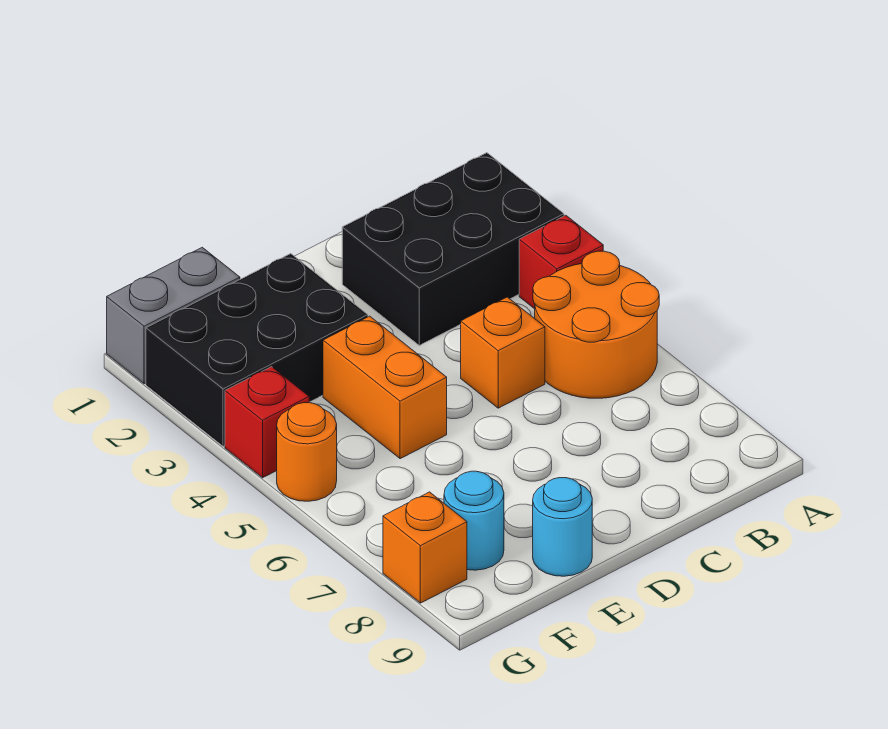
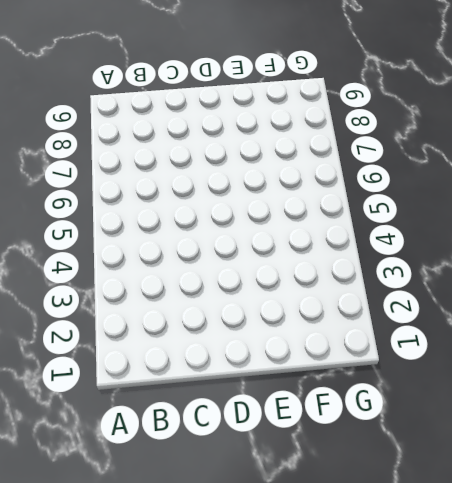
none -> black 2x3 brick [342,153,564,345]
none -> red 1x1 brick [519,215,603,309]
none -> orange 2x2 round brick [533,251,659,398]

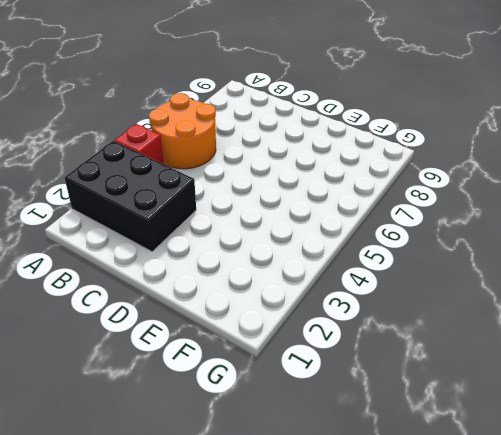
none -> orange 1x1 brick [461,297,545,408]
none -> black 2x3 brick [146,254,368,446]
none -> orange 1x2 brick [323,316,447,459]

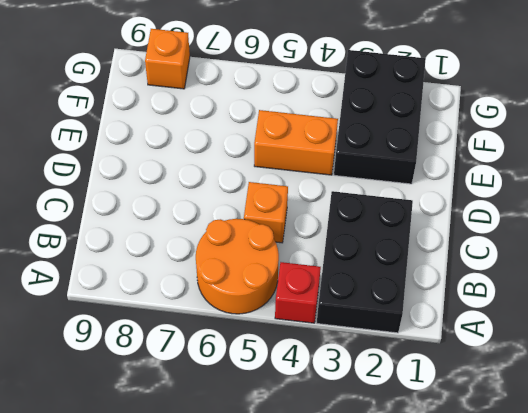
none -> cyan 1x1 round brick [533,478,592,576]
none -> grey 1x2 brick [107,247,240,384]
none -> cyan 1x1 round brick [444,471,504,570]

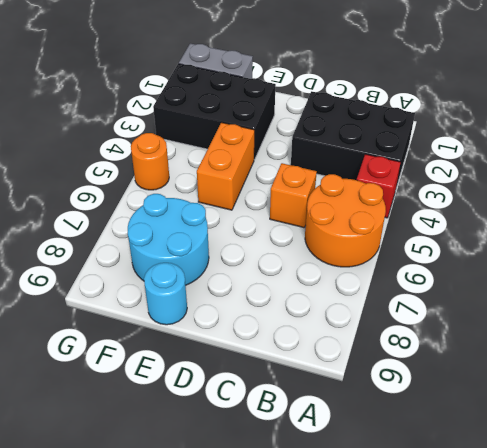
cyan 2x2 round brick [128,194,209,285] -> cyan 1x1 round brick [444,471,504,570]
none -> red 1x1 brick [225,367,309,478]
none -> orange 1x1 brick [383,492,467,603]

